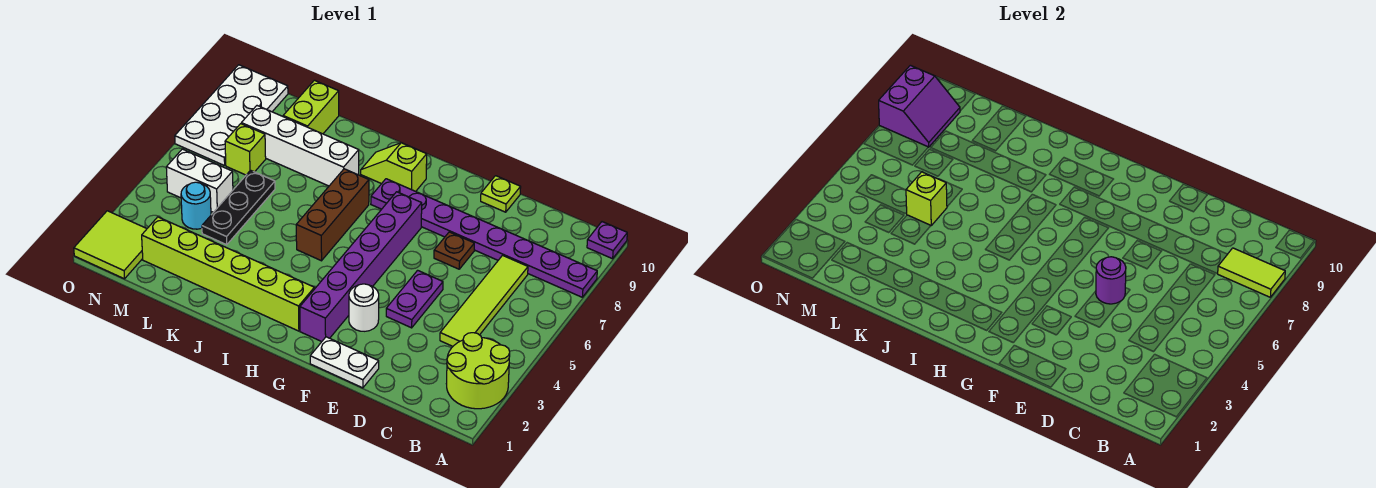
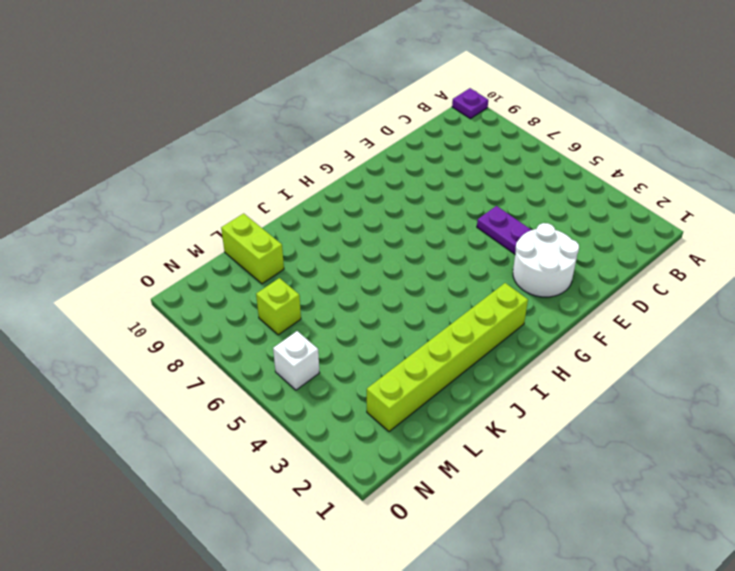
white 2x2 round brick [513,223,579,297] -> white 1x1 round brick [349,284,379,331]
white 1x1 brick [273,331,319,390] -> white 1x2 brick [166,149,233,212]
none -> lime 2x2 round brick [446,333,510,409]
none -> purple 1x8 plate [371,179,597,297]
none -> lime 1x4 tile [440,255,528,346]

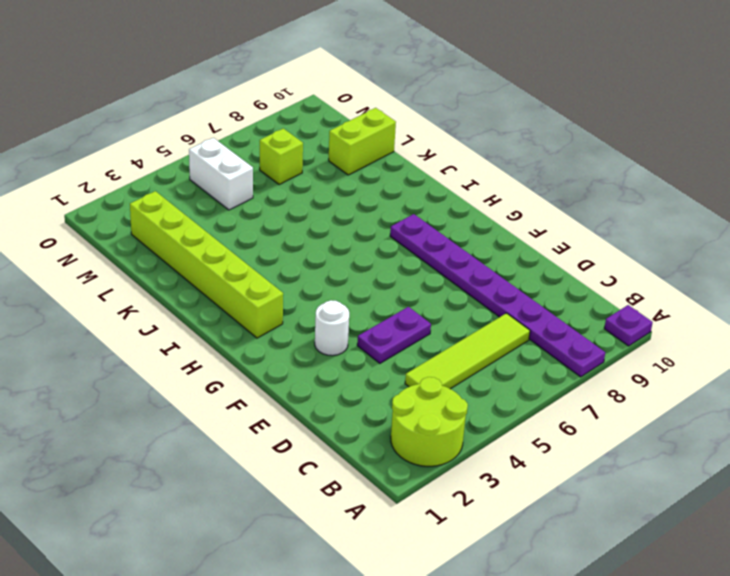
none -> white 1x2 plate [310,337,379,388]
none -> brown 1x1 plate [434,232,474,269]
none -> lime 1x1 plate [481,176,521,212]

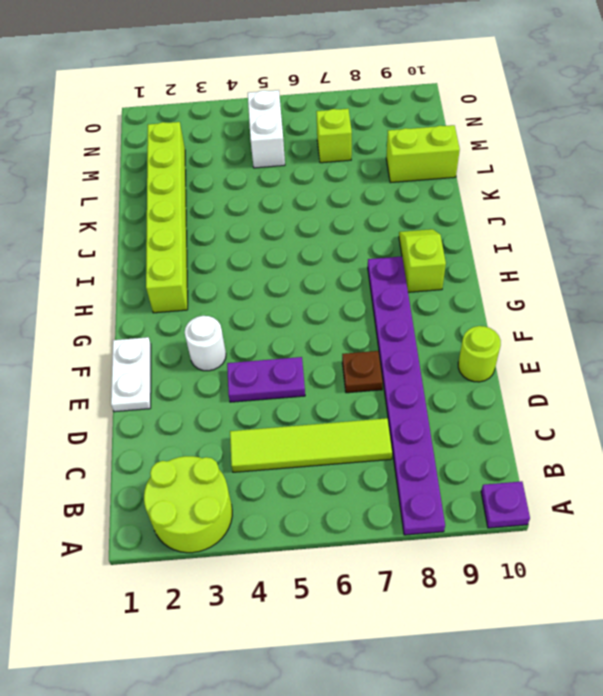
lime 1x1 round brick [458,326,501,382] -> lime 1x1 plate [481,176,521,212]
none -> purple 1x6 brick [300,192,422,342]
none -> brown 1x3 brick [296,169,369,261]
none -> white 1x4 brick [241,106,359,186]

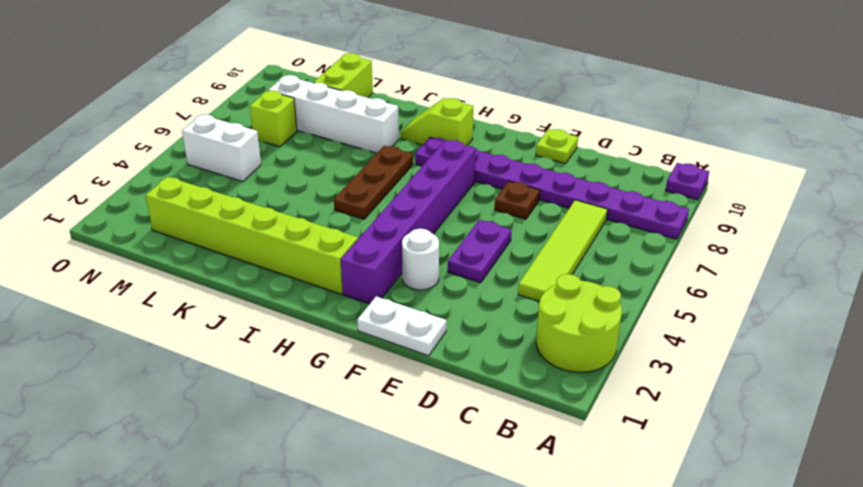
brown 1x3 plate [334,146,413,219] -> brown 1x3 brick [296,169,369,261]
none -> black 1x3 plate [202,170,275,245]
none -> cyan 1x1 round brick [181,182,211,229]
none -> lime 2x2 tile [74,211,147,279]

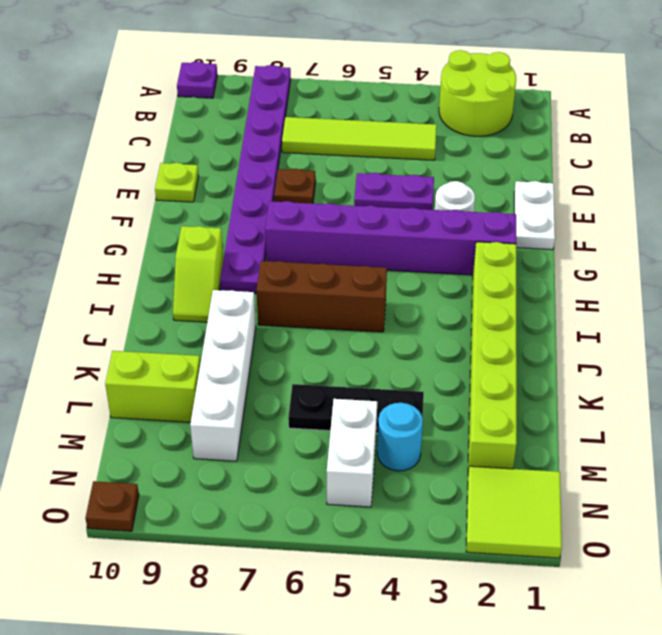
brown 1x1 plate [85,481,139,531] -> white 2x4 plate [175,65,288,166]
none -> lime 1x1 brick [225,124,266,175]
none -> lime 1x2 tile [1218,248,1285,297]
none -> purple 1x1 round brick [1096,257,1126,304]

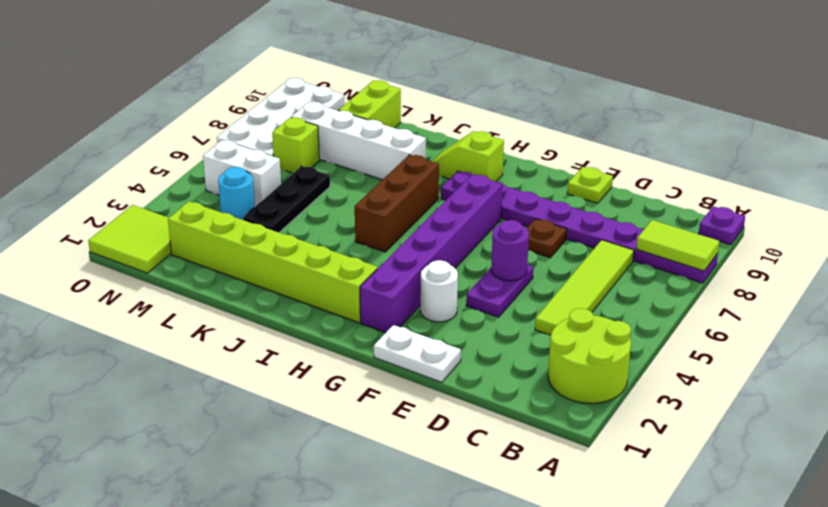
none -> lime 1x1 brick [906,172,947,225]
none -> purple 2x2 slope [879,65,960,147]

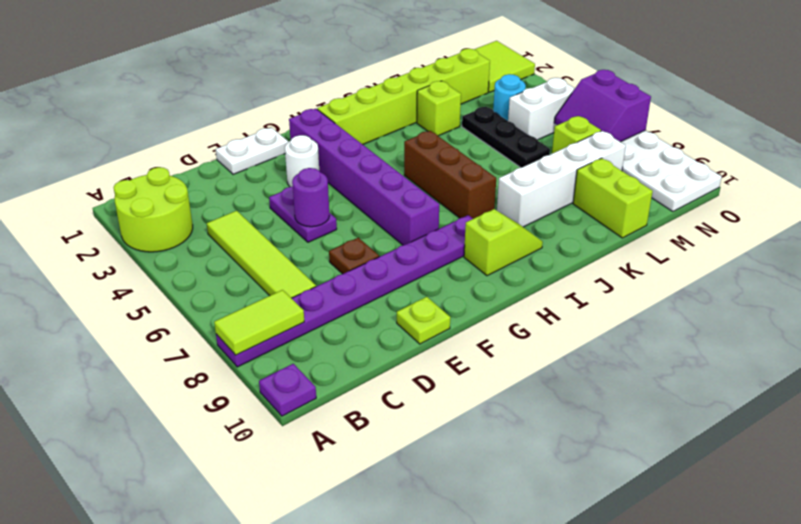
lime 1x1 brick [417,81,461,136] -> lime 1x1 brick moved to [906,172,947,225]
purple 2x2 slope [554,70,651,142] -> purple 2x2 slope moved to [879,65,960,147]

